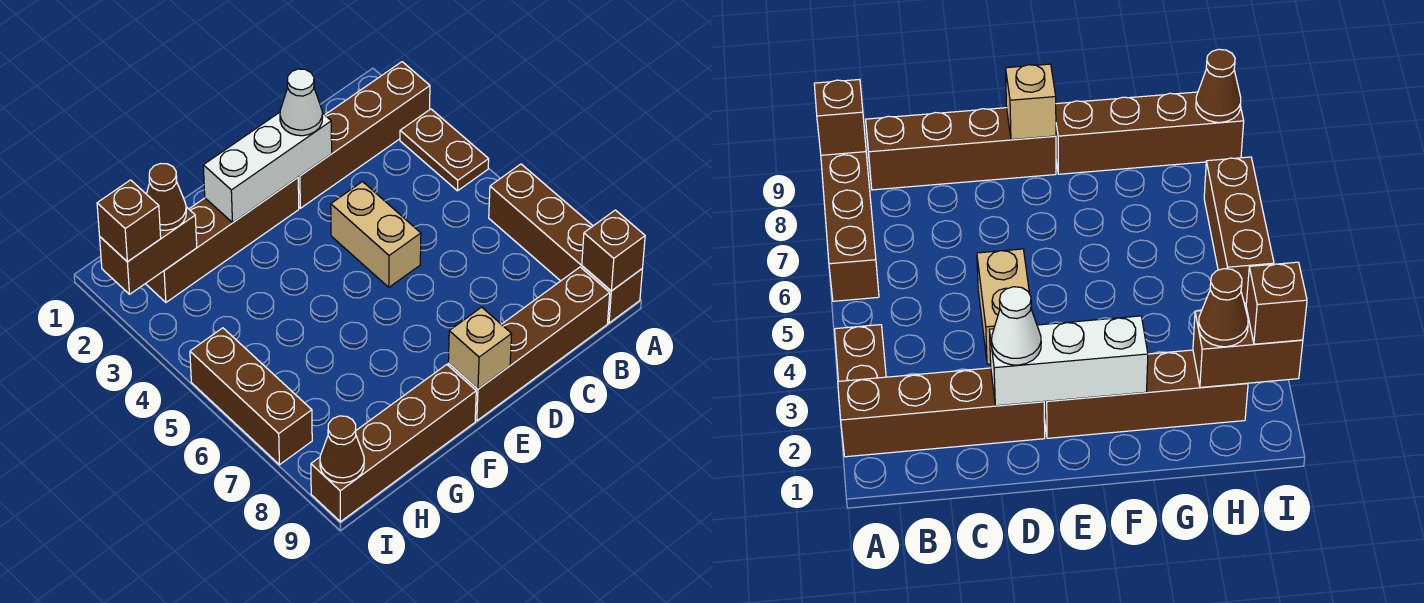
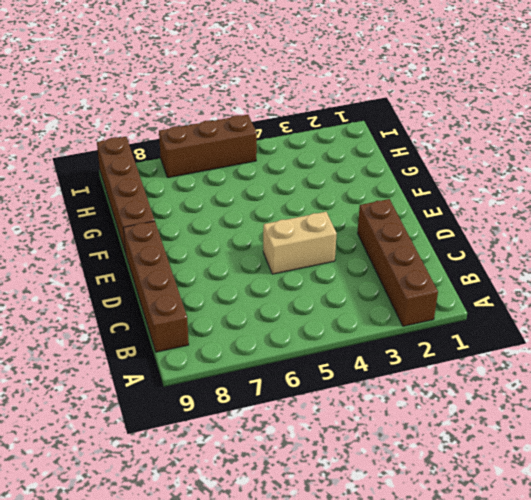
none -> brown 1x2 plate [400,109,489,191]
none -> brown 1x4 brick [489,164,642,323]
none -> brown 1x4 brick [146,178,299,302]

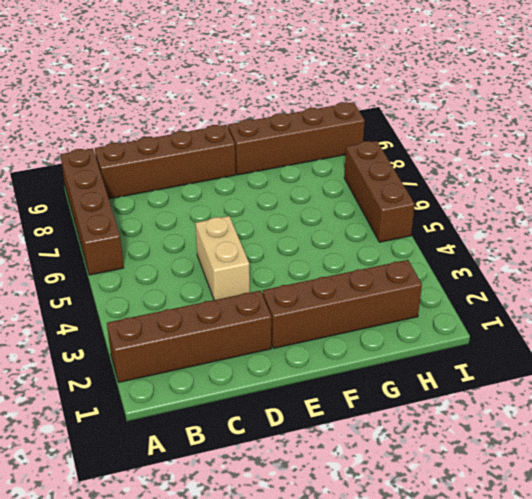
none -> brown 1x2 plate [400,109,489,191]
none -> brown 1x1 brick [582,210,645,291]
none -> white 1x3 brick [203,112,332,223]

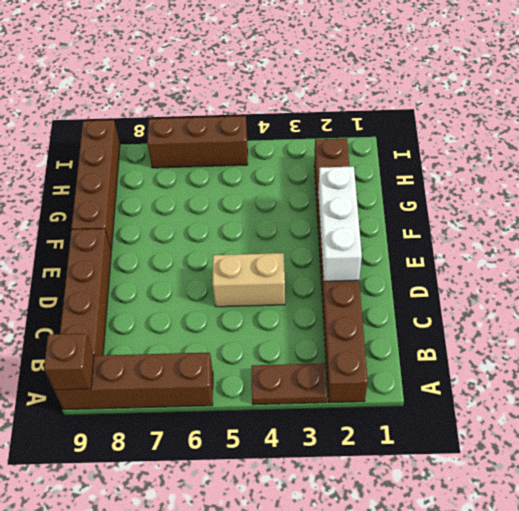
none -> tan 1x1 brick [448,307,512,389]
none -> brown 1x2 brick [100,207,197,294]
none -> brown 1x1 cone [320,416,364,483]

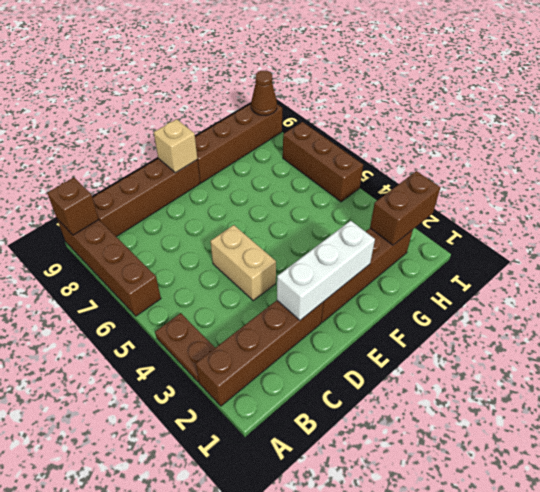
none -> white 1x1 cone [280,69,322,136]
none -> brown 1x1 cone [147,164,186,230]
none -> brown 1x1 brick [97,180,161,262]

